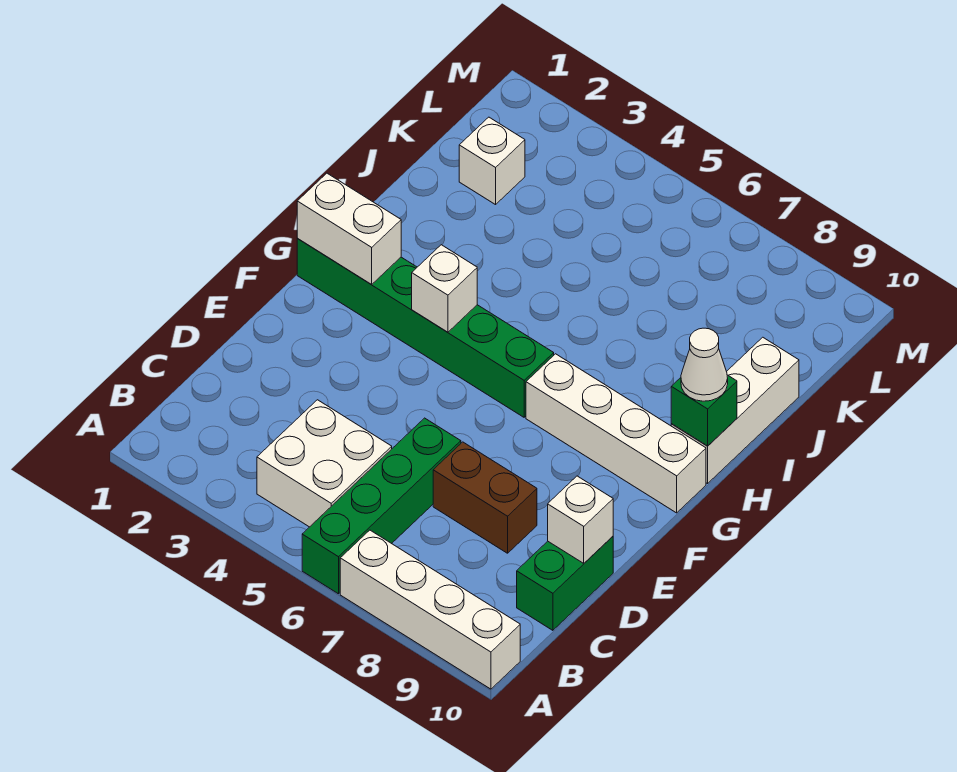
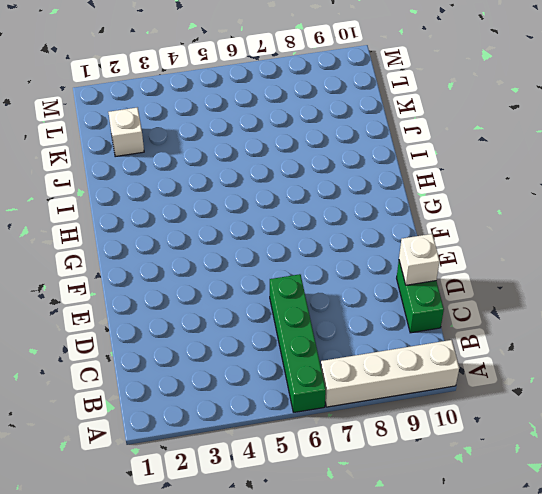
none -> white 2x2 brick [257,400,392,527]
none -> brown 1x2 brick [433,442,537,553]
none -> green 1x6 brick [297,238,554,417]

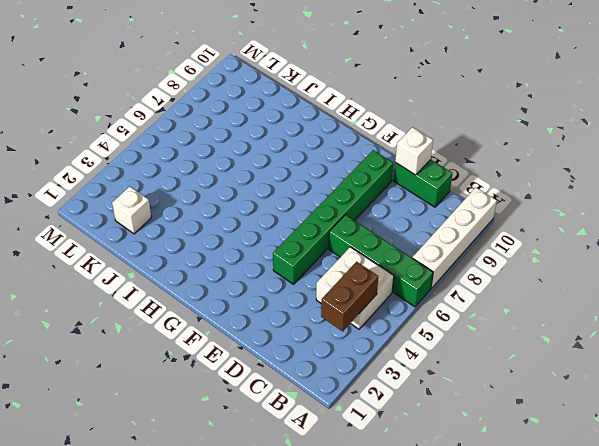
brown 1x2 brick [321,262,378,331] -> brown 1x2 brick moved to [433,442,537,553]
green 1x6 brick [273,150,393,284] -> green 1x6 brick moved to [297,238,554,417]
none -> white 1x4 brick [526,354,706,513]
none -> white 1x3 brick [671,337,799,483]
none -> white 1x2 brick [297,173,401,285]

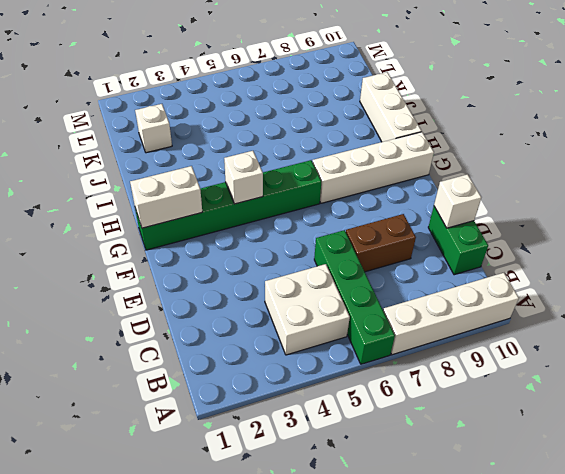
none -> green 1x1 brick [671,375,737,446]
none -> white 1x1 cone [681,328,728,401]

